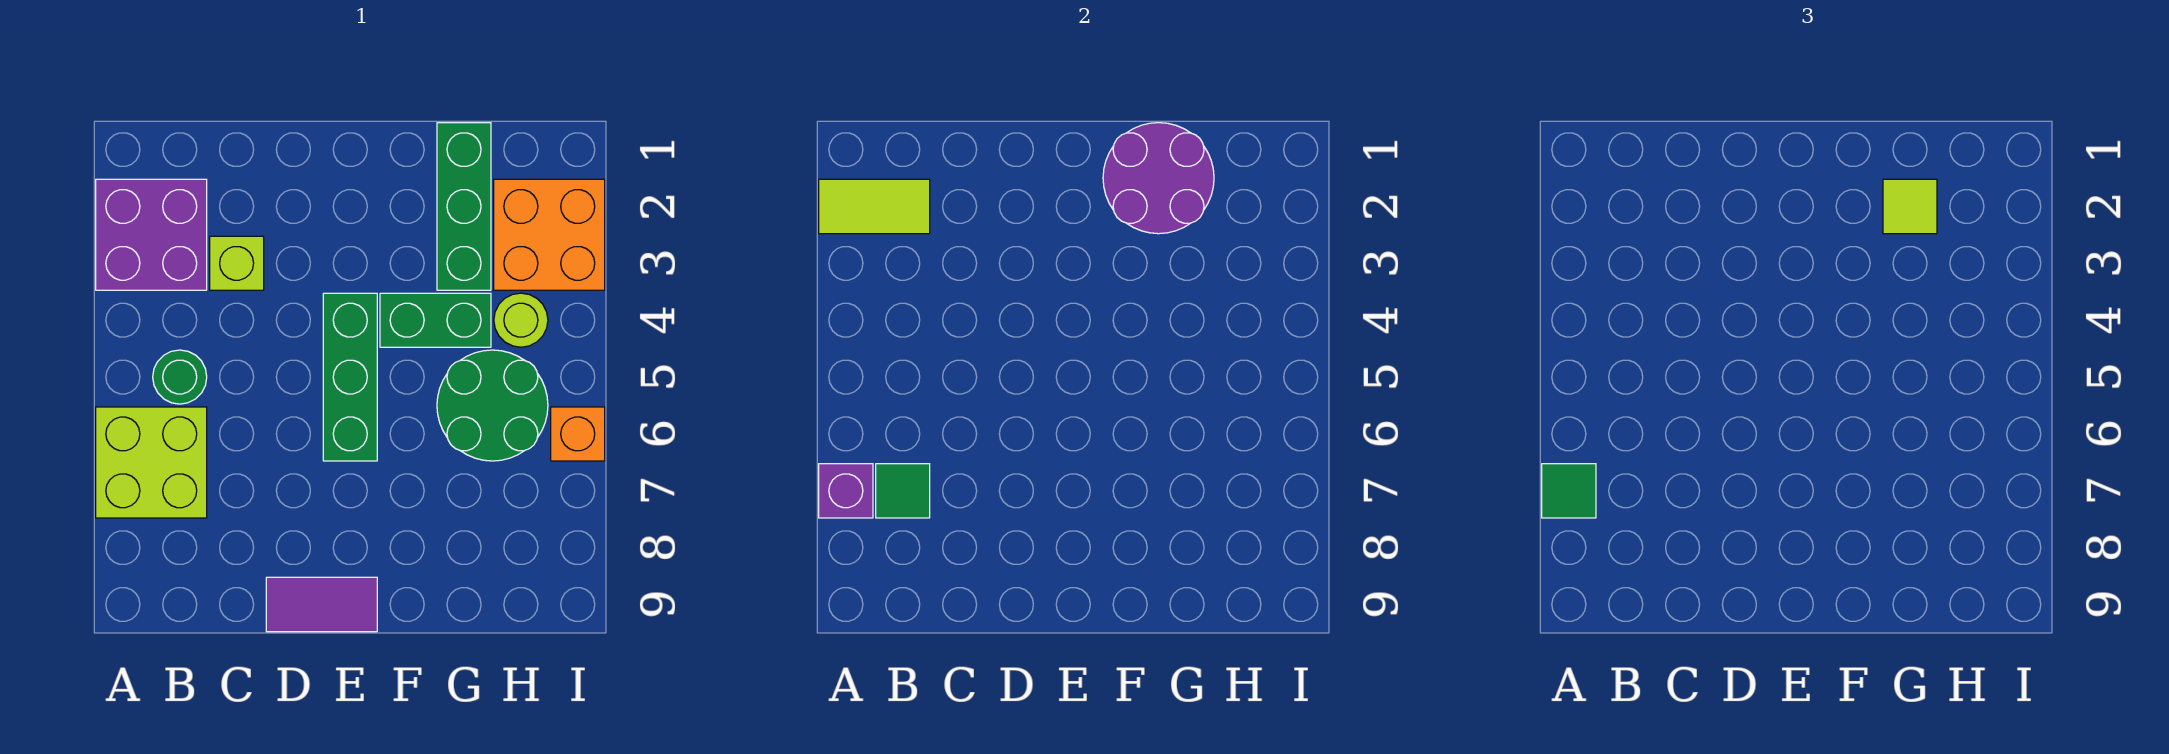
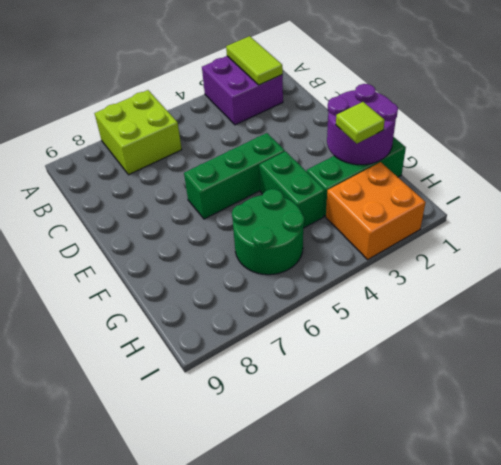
none -> green 1x1 round brick [153,350,207,404]
none -> lime 1x1 brick [210,236,264,290]
none -> purple 1x2 tile [266,577,377,632]

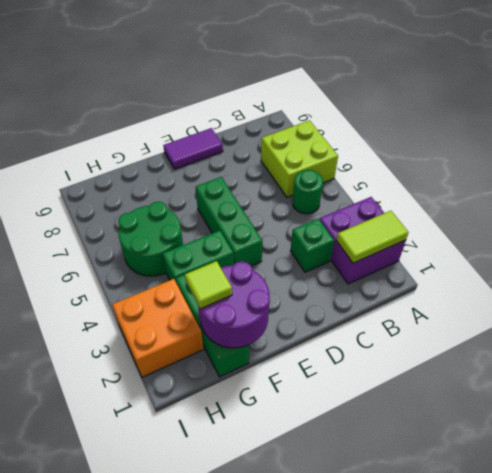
green 1x1 brick [290,219,334,272] -> lime 1x1 brick [210,236,264,290]
none -> lime 1x1 round brick [494,293,548,347]
none -> orange 1x1 brick [551,407,605,461]
none -> purple 1x1 brick [819,464,873,518]

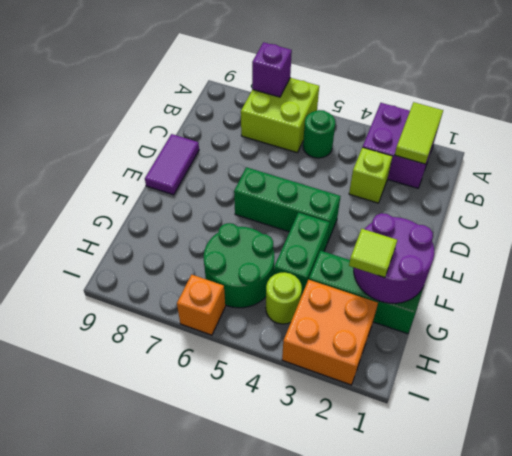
none -> green 1x1 tile [876,464,930,518]
none -> green 1x1 tile [1542,464,1596,518]

